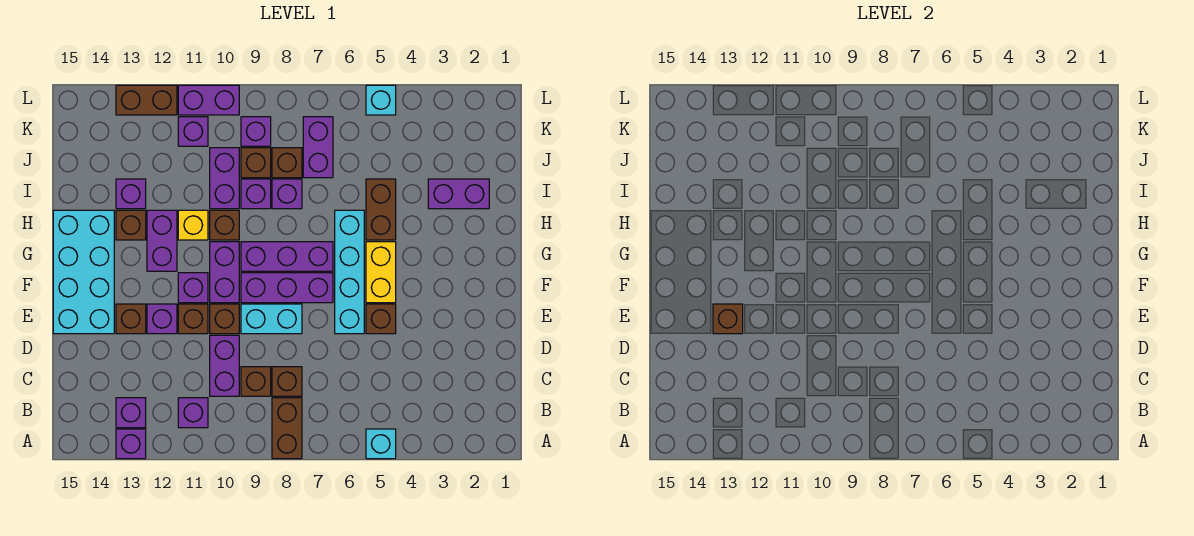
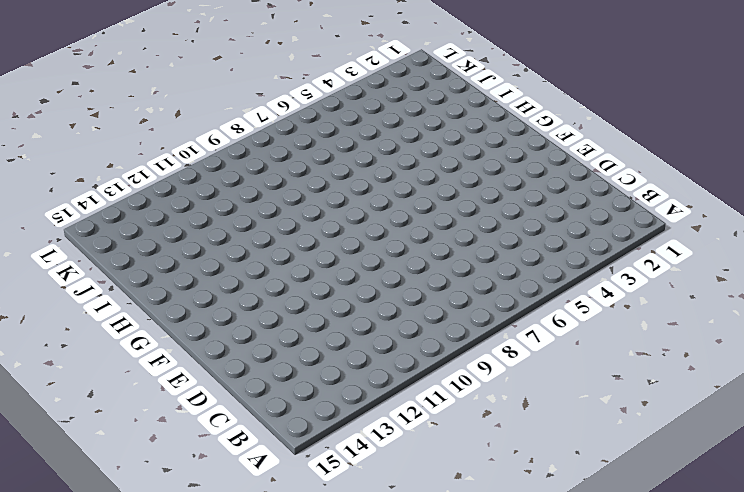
none -> cyan 1x1 brick [366,429,396,459]
none -> brown 1x2 brick [272,398,302,459]
none -> purple 1x1 brick [116,429,146,459]
none -> purple 1x1 brick [178,398,208,428]

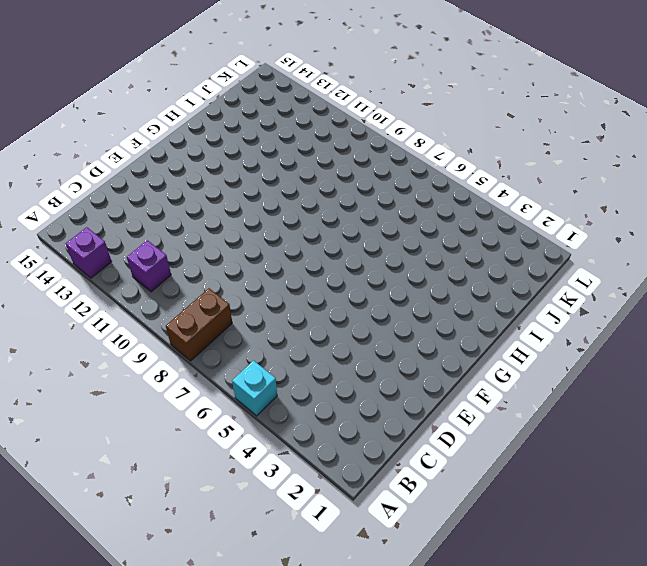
none -> purple 1x1 brick [116,398,146,428]
none -> brown 1x1 brick [272,367,302,396]
none -> brown 1x1 brick [241,367,271,396]
none -> purple 1x2 brick [210,335,239,396]

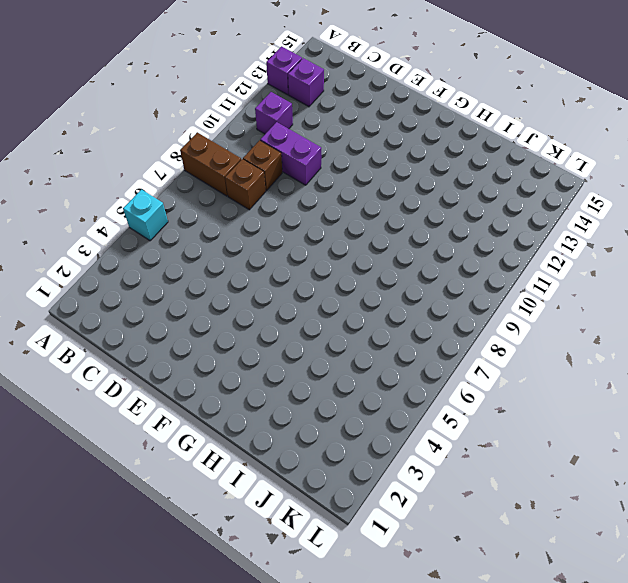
none -> brown 1x1 brick [366,304,396,334]
none -> cyan 1x4 brick [335,210,364,334]
none -> cyan 1x2 brick [241,304,302,334]
none -> brown 1x1 brick [210,304,239,334]

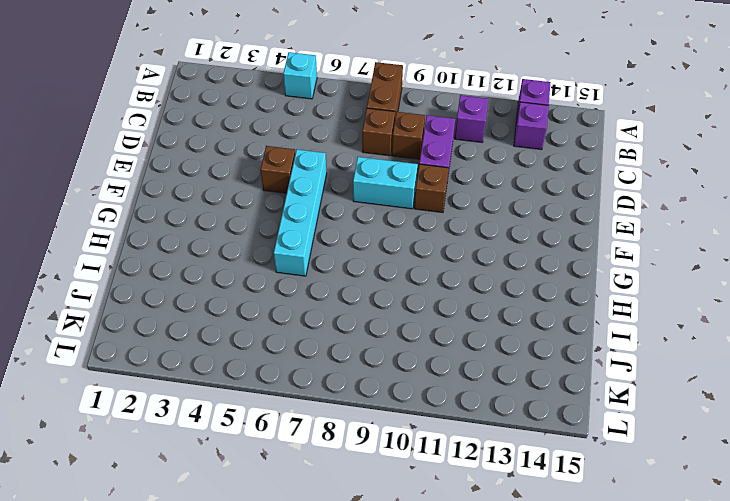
none -> brown 1x1 brick [178,304,208,334]
none -> purple 1x1 brick [147,304,177,334]
none -> brown 1x1 brick [116,304,146,334]
none -> cyan 2x4 brick [53,210,114,334]

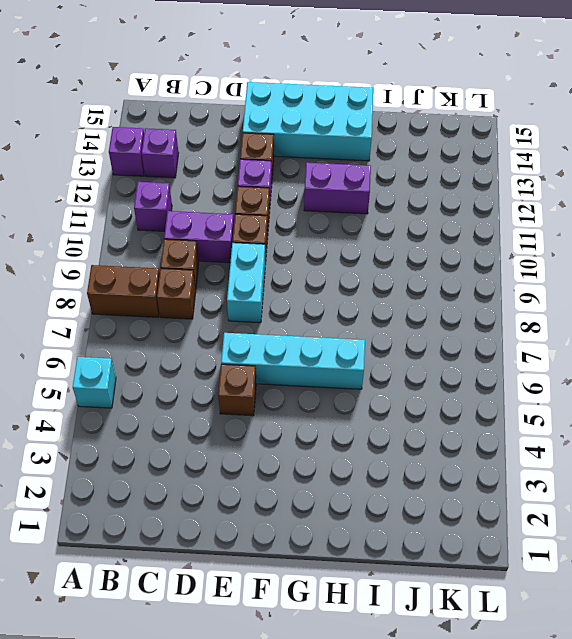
none -> yellow 1x2 brick [366,242,396,303]
none -> purple 1x3 brick [241,273,333,303]
none -> purple 1x2 brick [210,242,239,303]
none -> purple 1x1 brick [178,273,208,303]

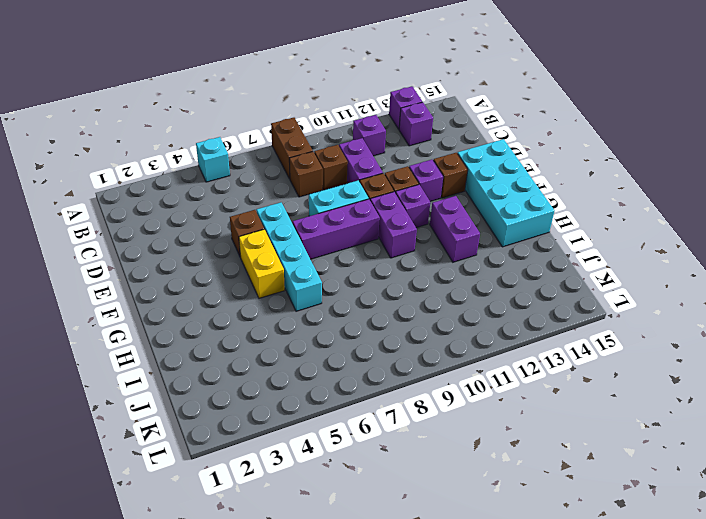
none -> purple 1x3 brick [241,242,333,271]
none -> brown 1x2 brick [366,179,396,240]
none -> brown 1x1 brick [210,210,239,240]
none -> yellow 1x1 brick [178,210,208,240]

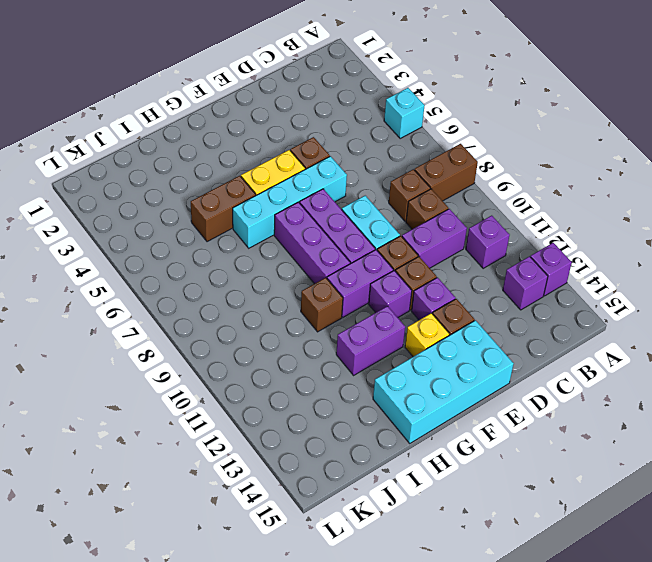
yellow 1x1 brick [405,313,449,357] -> yellow 1x1 brick moved to [178,210,208,240]
none -> brown 1x1 brick [116,210,146,240]
none -> purple 1x2 brick [428,179,489,209]
none -> purple 1x1 brick [272,179,302,209]
none -> purple 1x1 brick [241,179,271,209]

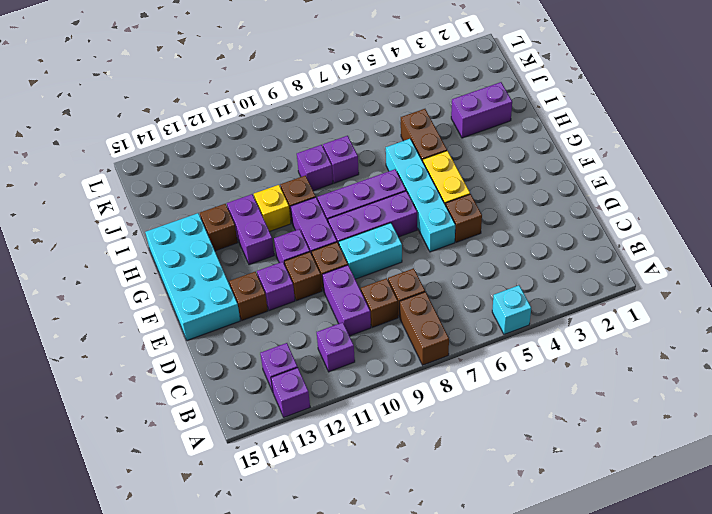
none -> purple 1x2 brick [210,148,239,209]
none -> purple 1x1 brick [116,179,146,209]
none -> purple 1x2 brick [303,117,333,178]
none -> brown 1x1 brick [272,148,302,178]

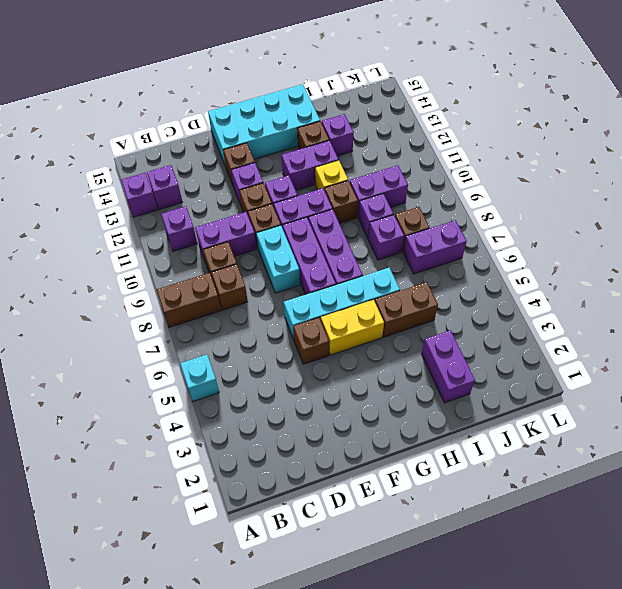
none -> brown 1x1 brick [241,148,271,178]
none -> purple 1x1 brick [241,117,271,146]
none -> purple 1x1 brick [178,117,208,146]
none -> cyan 1x1 brick [366,85,396,115]

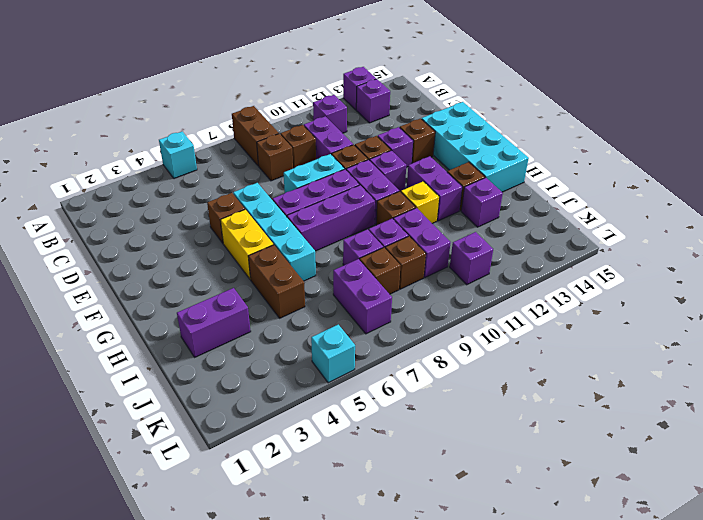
none -> purple 1x1 brick [241,117,271,146]
none -> purple 1x2 brick [178,85,239,115]
none -> brown 1x2 brick [116,85,177,115]
none -> brown 1x1 brick [713,304,743,334]

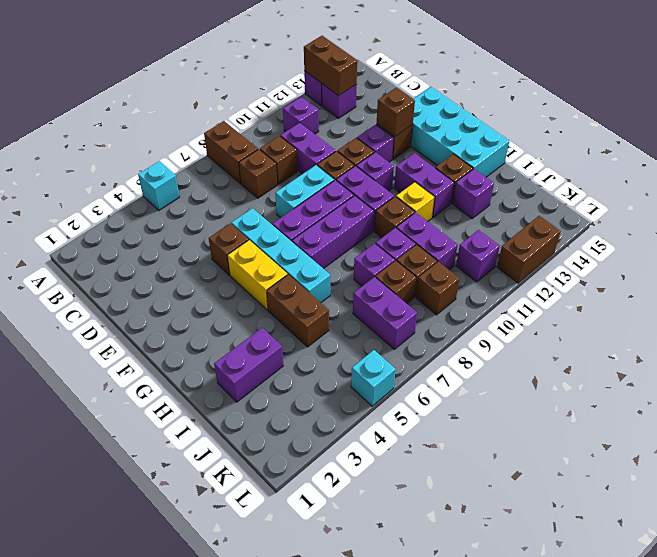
brown 1x2 brick [304,36,357,96] -> none
brown 1x1 brick [416,262,460,315] -> purple 1x1 brick [241,117,271,146]
none -> purple 1x2 brick [178,85,239,115]

